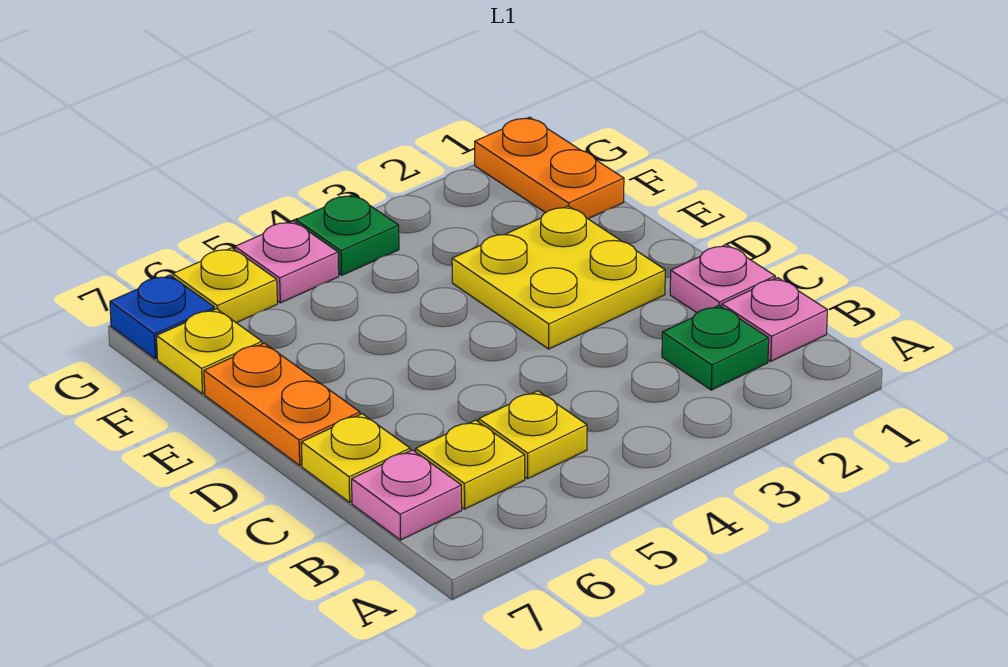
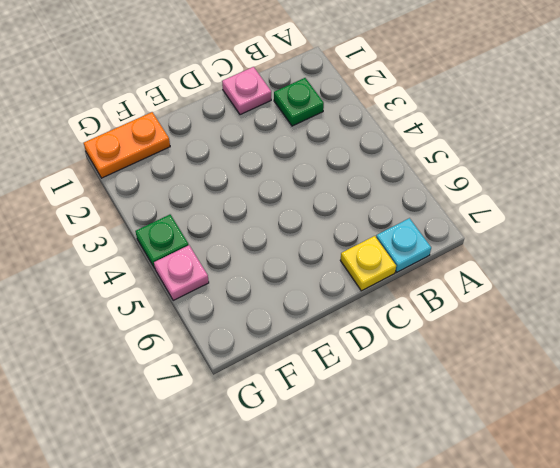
cyan 1x1 plate [376,218,431,272] -> pink 1x1 plate [352,450,462,540]
none -> pink 1x1 plate [722,278,827,361]
none -> yellow 1x1 plate [479,391,587,479]
none -> yellow 1x1 plate [416,420,525,509]

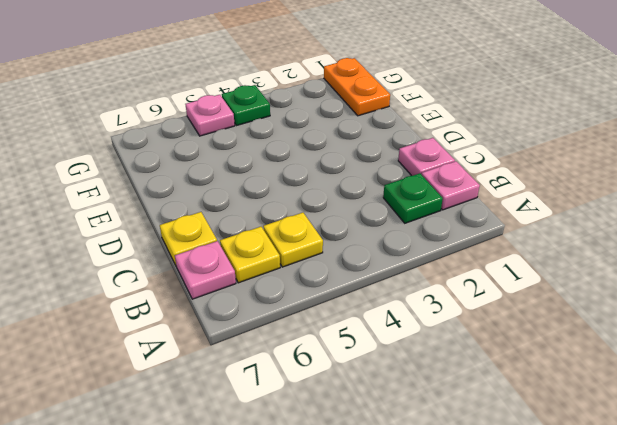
none -> yellow 2x2 plate [452,206,665,349]
none -> orange 1x2 plate [204,343,360,465]
none -> yellow 1x1 plate [157,309,262,394]

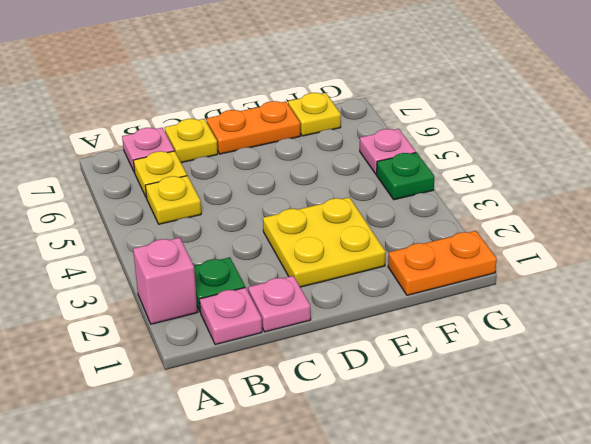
pink 1x1 brick [133,238,197,324] -> none
none -> yellow 1x1 plate [173,248,277,323]
none -> blue 1x1 plate [110,275,214,359]

